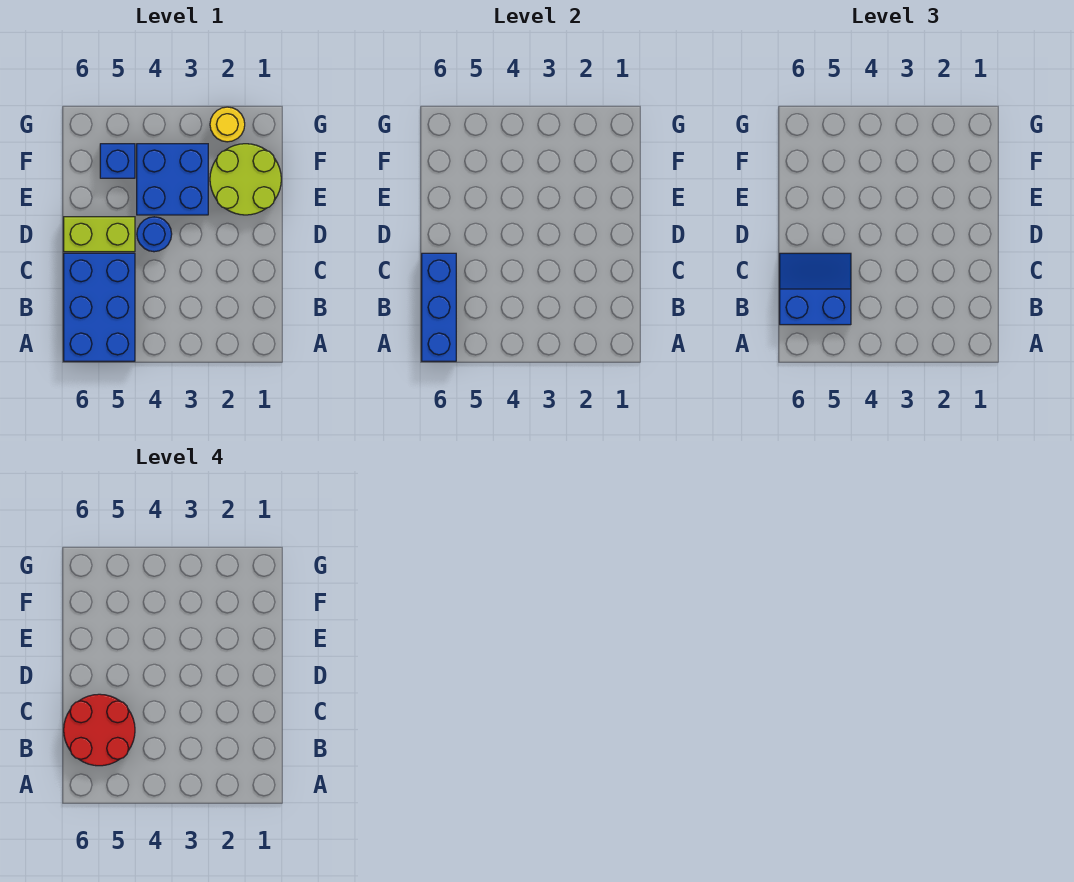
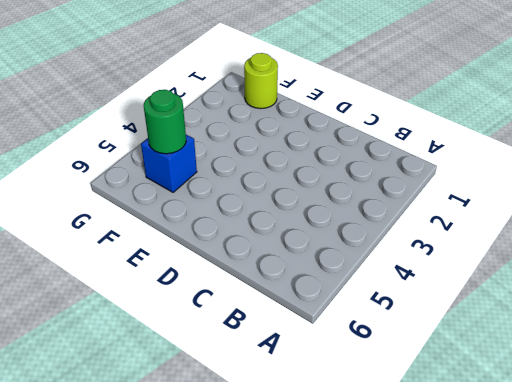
lime 1x1 round brick [244,53,278,109] -> lime 2x2 round brick [210,144,281,215]
green 1x1 round brick [144,90,186,154] -> none
none -> blue 2x3 brick [64,253,135,361]
none -> blue 1x1 round brick [137,217,172,252]

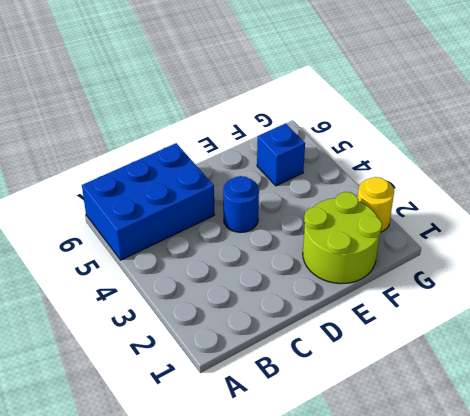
none -> lime 1x2 brick [64,217,135,252]
none -> blue 2x2 brick [137,144,208,215]

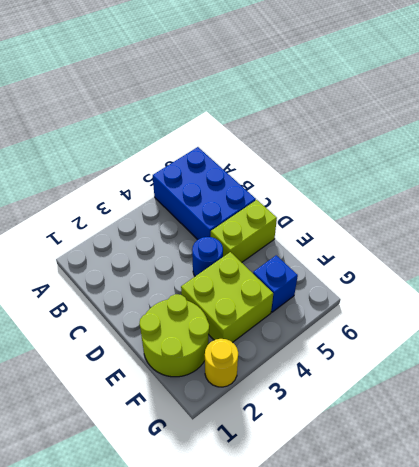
lime 2x2 brick [181,252,273,343] -> blue 2x2 brick [137,144,208,215]
none -> blue 1x3 brick [422,253,456,361]
none -> blue 2x2 slope [780,253,851,325]

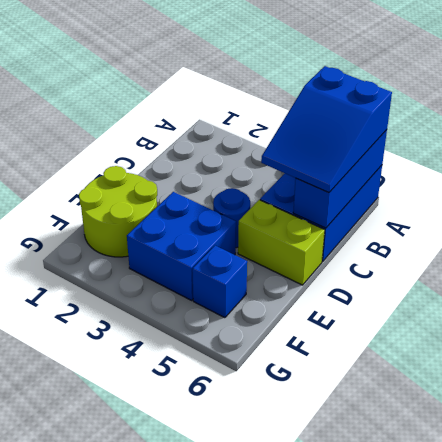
blue 2x3 slope [261,66,392,192] -> blue 2x2 slope [780,253,851,325]
none -> yellow 1x1 round brick [210,107,245,142]
none -> red 2x2 round brick [64,694,135,766]

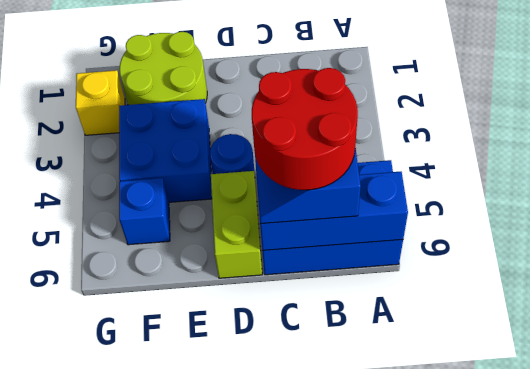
yellow 1x1 brick [76,70,125,135] -> yellow 1x1 round brick [210,107,245,142]

